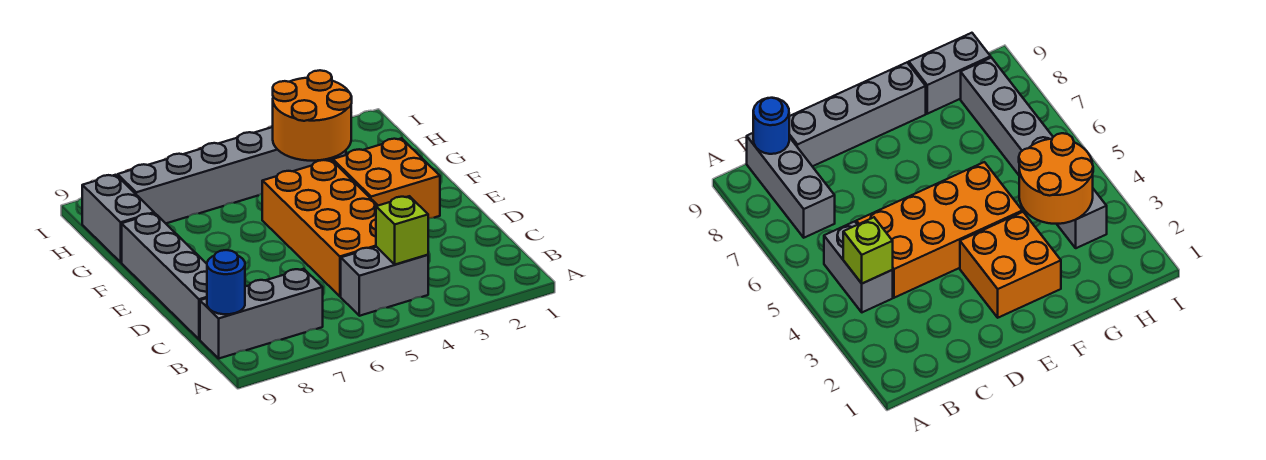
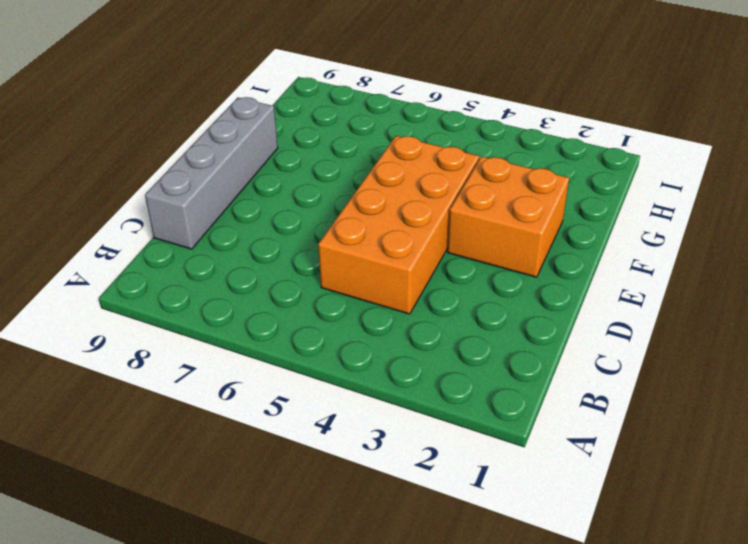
none -> grey 1x2 brick [341,247,428,316]
none -> grey 1x3 brick [200,269,323,358]

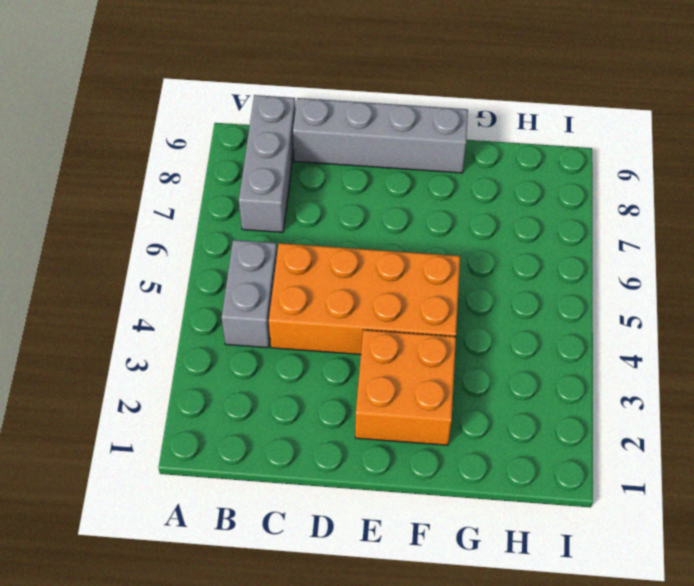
none -> grey 1x2 brick [82,175,154,262]
none -> grey 1x6 brick [118,127,346,223]

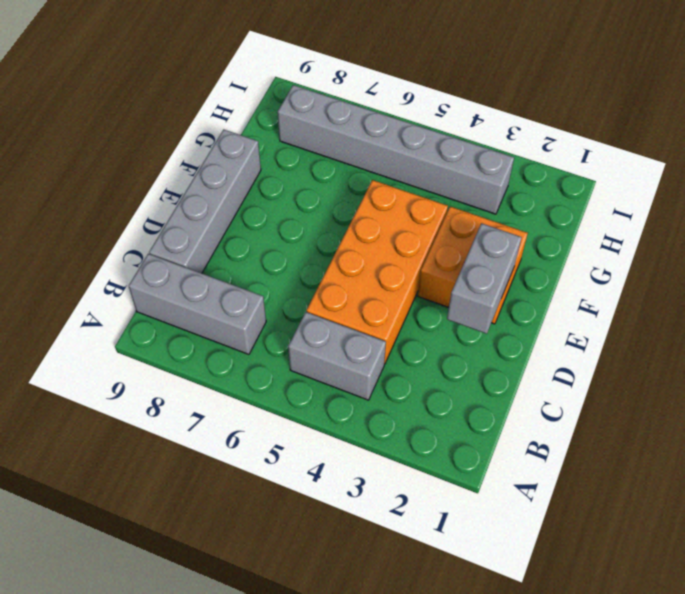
grey 1x2 brick [447,223,522,334] -> grey 1x2 brick moved to [82,175,154,262]
none -> lime 1x1 brick [376,196,428,264]
none -> blue 1x1 round brick [207,250,245,314]

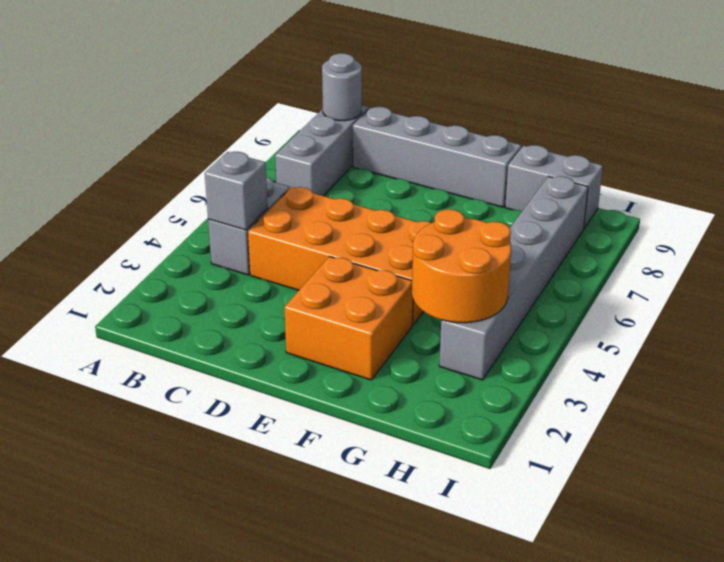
grey 1x1 brick [205,152,268,230] -> lime 1x1 brick [376,196,428,264]
grey 1x1 round brick [322,53,362,121] -> blue 1x1 round brick [207,250,245,314]

